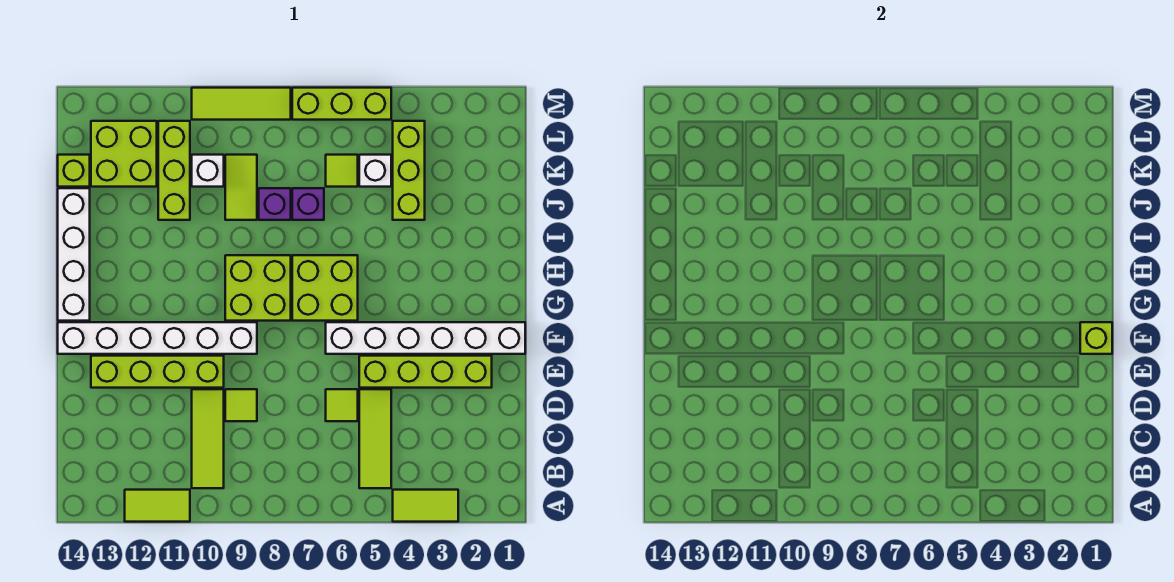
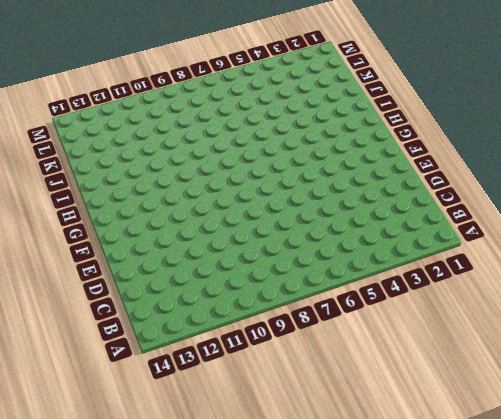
none -> lime 1x2 tile [393,490,458,522]
none -> lime 1x2 tile [125,490,190,522]
none -> lime 1x3 tile [359,389,391,488]

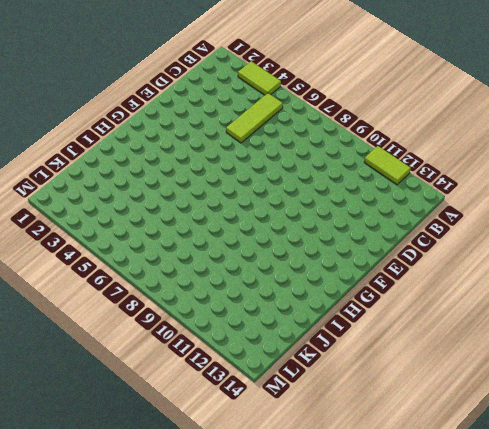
none -> lime 1x3 tile [192,389,224,488]
none -> lime 1x1 tile [326,389,358,421]
none -> lime 1x1 tile [225,389,257,421]

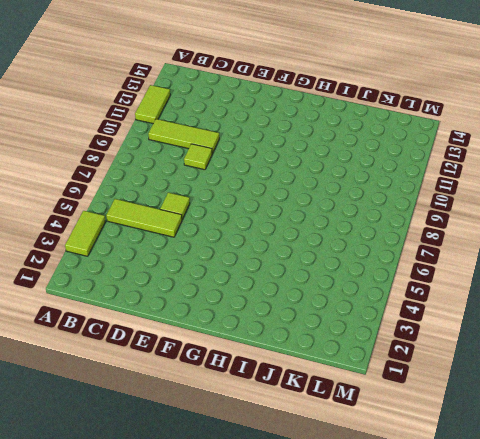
none -> lime 1x4 brick [359,356,492,388]
none -> lime 1x4 brick [91,356,224,388]
none -> white 1x6 brick [326,322,525,354]

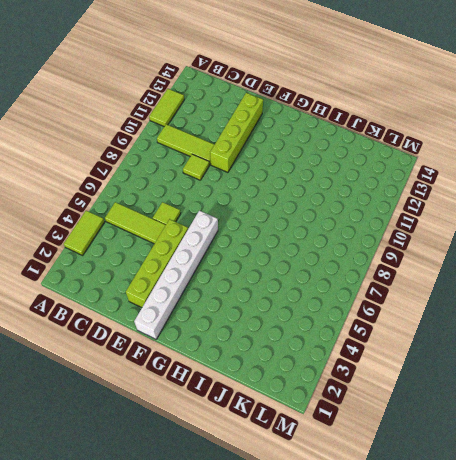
none -> white 1x6 brick [58,322,257,354]
none -> lime 2x2 brick [292,255,358,321]
none -> lime 2x2 brick [225,255,291,321]

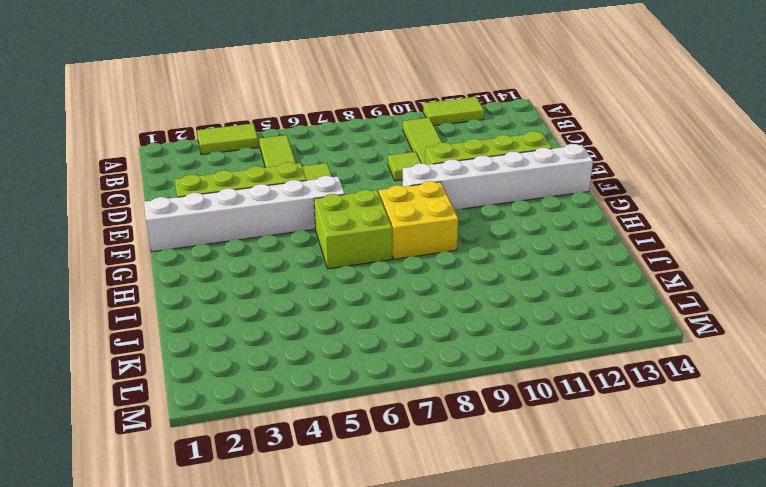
yellow 2x2 brick [379,181,458,259] -> lime 2x2 brick [225,255,291,321]
none -> white 1x4 brick [58,188,90,321]
none -> lime 1x3 brick [393,121,425,220]
none -> purple 1x1 brick [292,188,324,220]

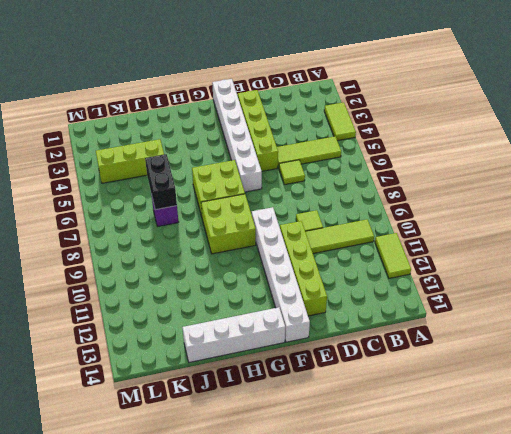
black 1x2 brick [145,154,177,210] -> none
none -> purple 1x1 brick [259,188,291,220]
none -> lime 1x2 tile [225,155,257,220]
none -> lime 1x3 brick [158,121,190,220]

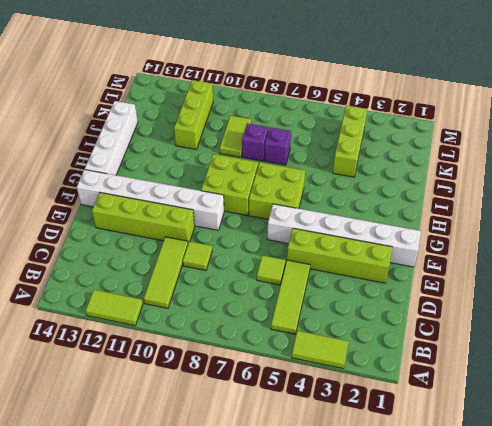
none -> white 1x1 brick [359,155,391,187]
none -> lime 1x1 tile [326,155,358,187]
none -> white 1x1 brick [192,155,224,187]

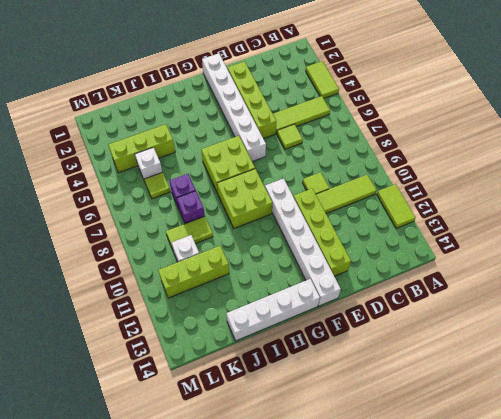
none -> lime 2x2 brick [91,121,157,187]
none -> lime 1x1 brick [58,155,90,187]
none -> lime 1x3 brick [292,88,391,120]

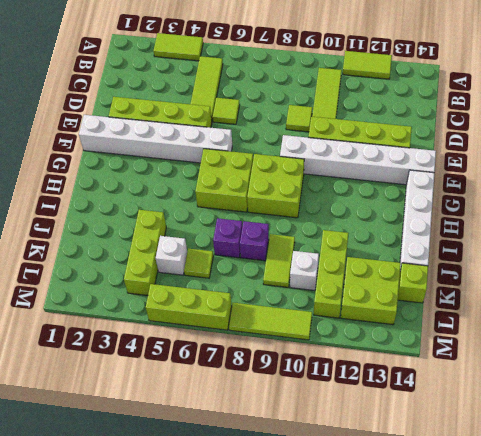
none -> lime 1x1 brick [1080,322,1112,354]

